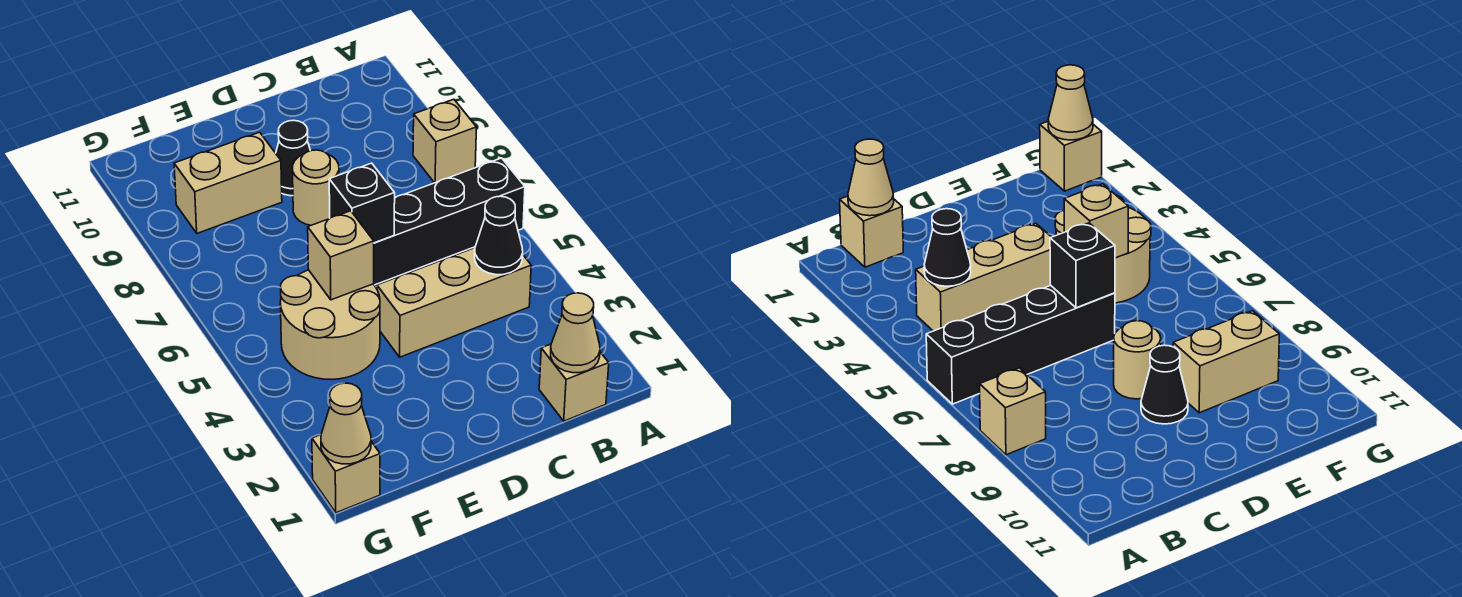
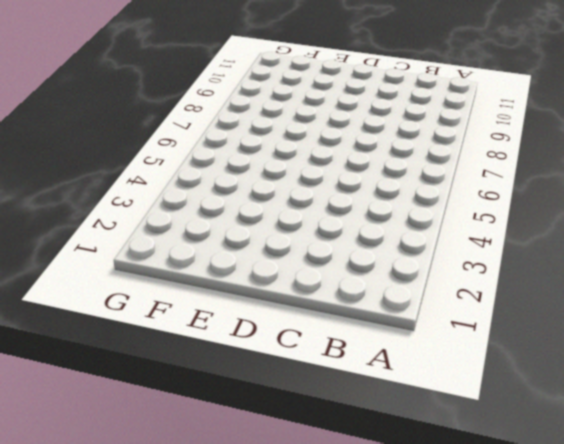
none -> black 1x4 brick [374,158,525,285]
none -> tan 1x1 brick [413,99,477,183]
none -> tan 1x1 brick [539,344,609,421]

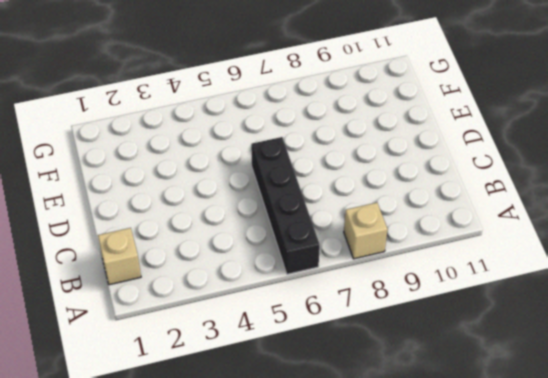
none -> tan 1x3 brick [377,248,531,357]
none -> tan 1x1 round brick [293,150,339,225]
none -> black 1x1 cone [276,120,310,196]

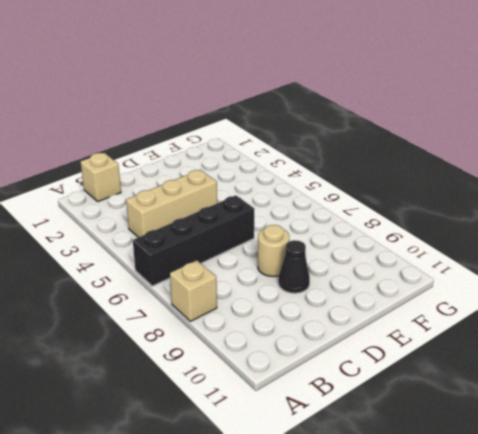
none -> tan 2x2 round brick [280,270,380,380]
none -> tan 1x2 brick [174,132,282,233]
none -> tan 1x1 brick [312,435,380,513]

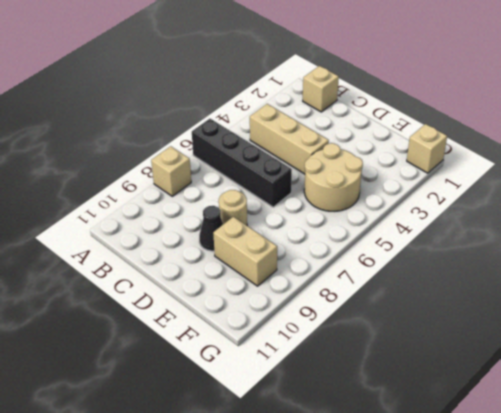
none -> tan 1x1 cone [551,293,600,373]
none -> black 1x1 cone [475,196,523,275]
none -> black 1x1 brick [329,163,395,243]

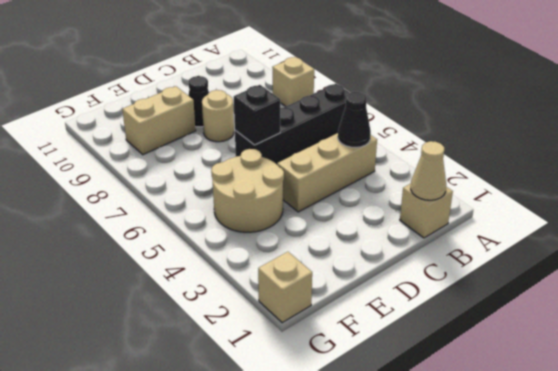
none -> tan 1x1 brick [308,211,374,300]
none -> tan 1x1 cone [321,383,371,464]

